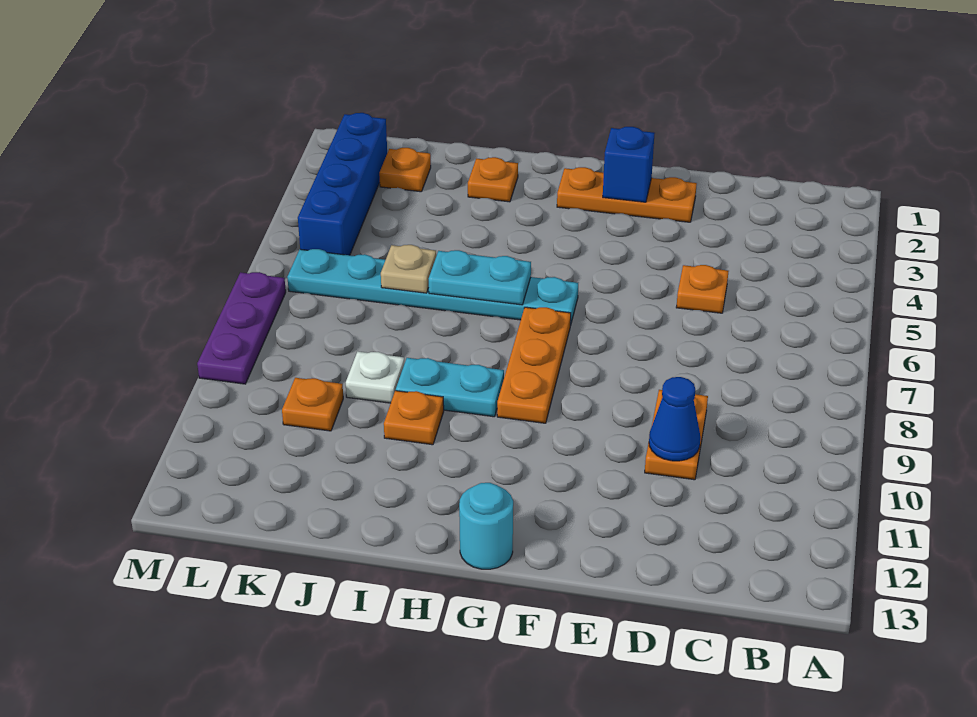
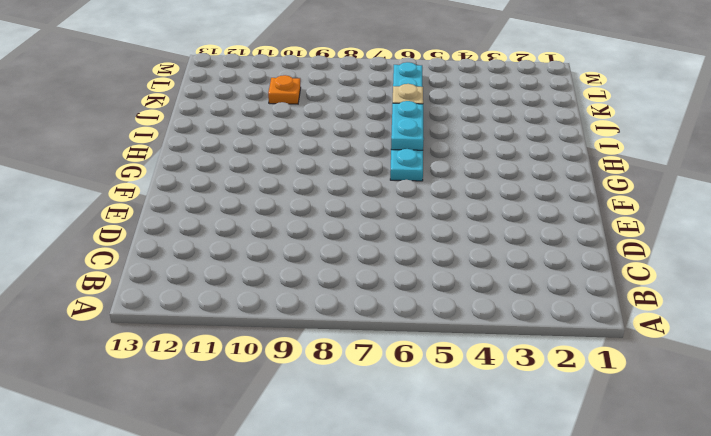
none -> orange 1x1 plate [676,265,728,313]
none -> orange 1x2 plate [645,390,708,480]
none -> orange 1x3 plate [557,167,697,222]

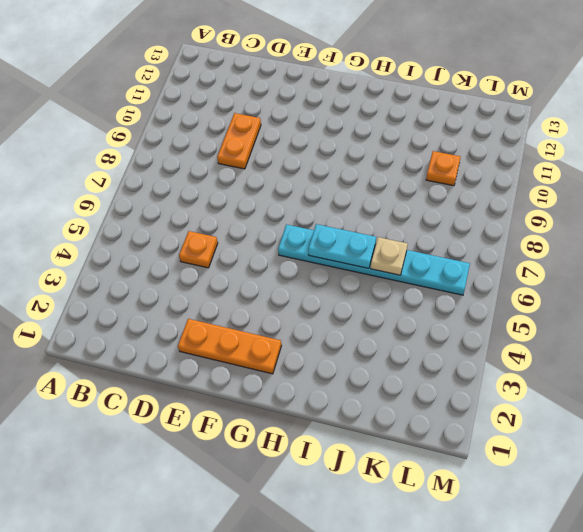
none -> orange 1x3 plate [497,307,571,423]
none -> cyan 1x1 round brick [459,483,513,569]
none -> cyan 1x2 plate [396,358,504,417]

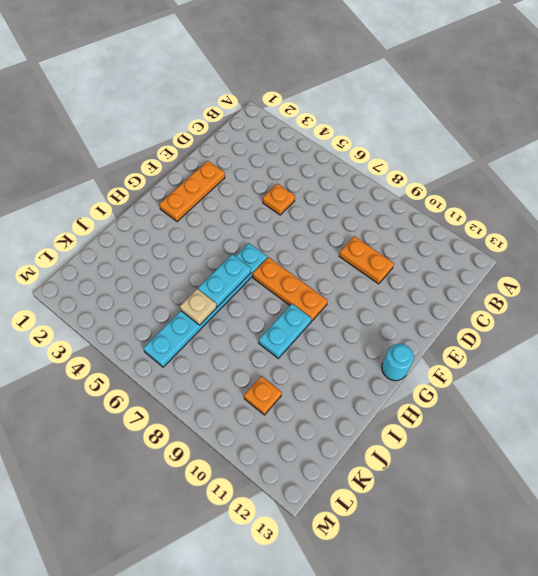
none -> orange 1x1 plate [468,157,518,202]
none -> orange 1x1 plate [384,391,444,445]
none -> white 1x1 plate [346,351,405,403]

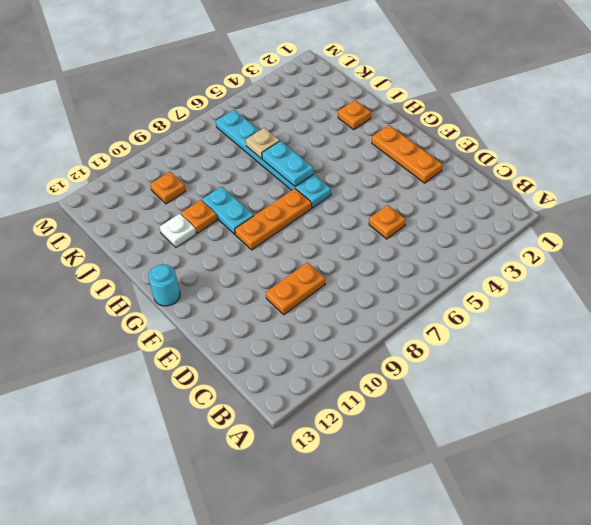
white 1x1 plate [160,214,196,247] -> white 1x1 plate moved to [346,351,405,403]
none -> orange 1x1 plate [379,148,431,192]
none -> blue 1x4 brick [298,113,387,255]
none -> purple 1x3 plate [197,272,286,384]

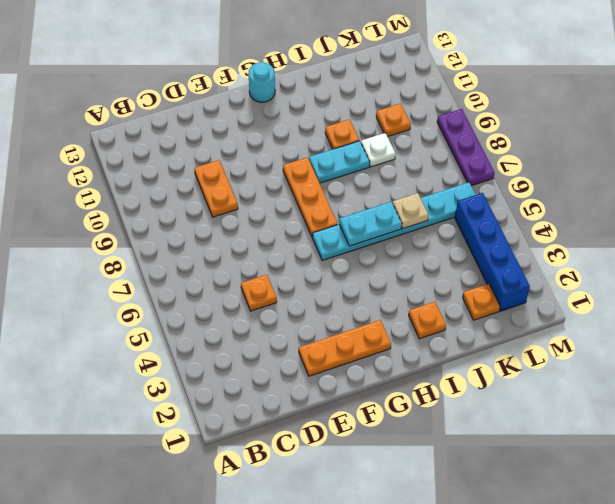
none -> blue 1x1 cone [649,377,700,461]
none -> blue 1x1 brick [603,127,655,202]

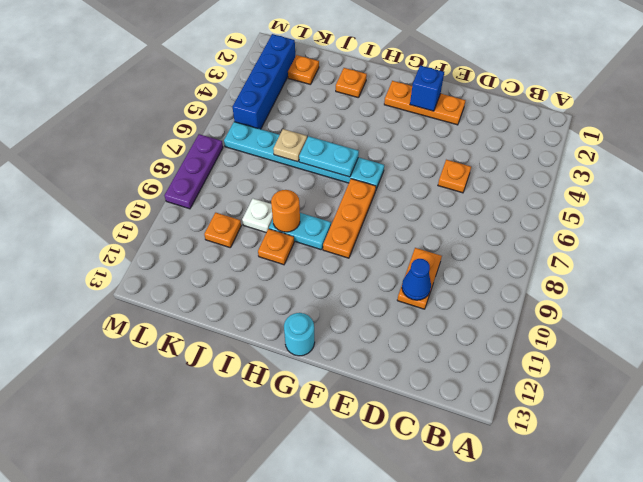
orange 1x1 round brick [271,190,300,232] -> none

